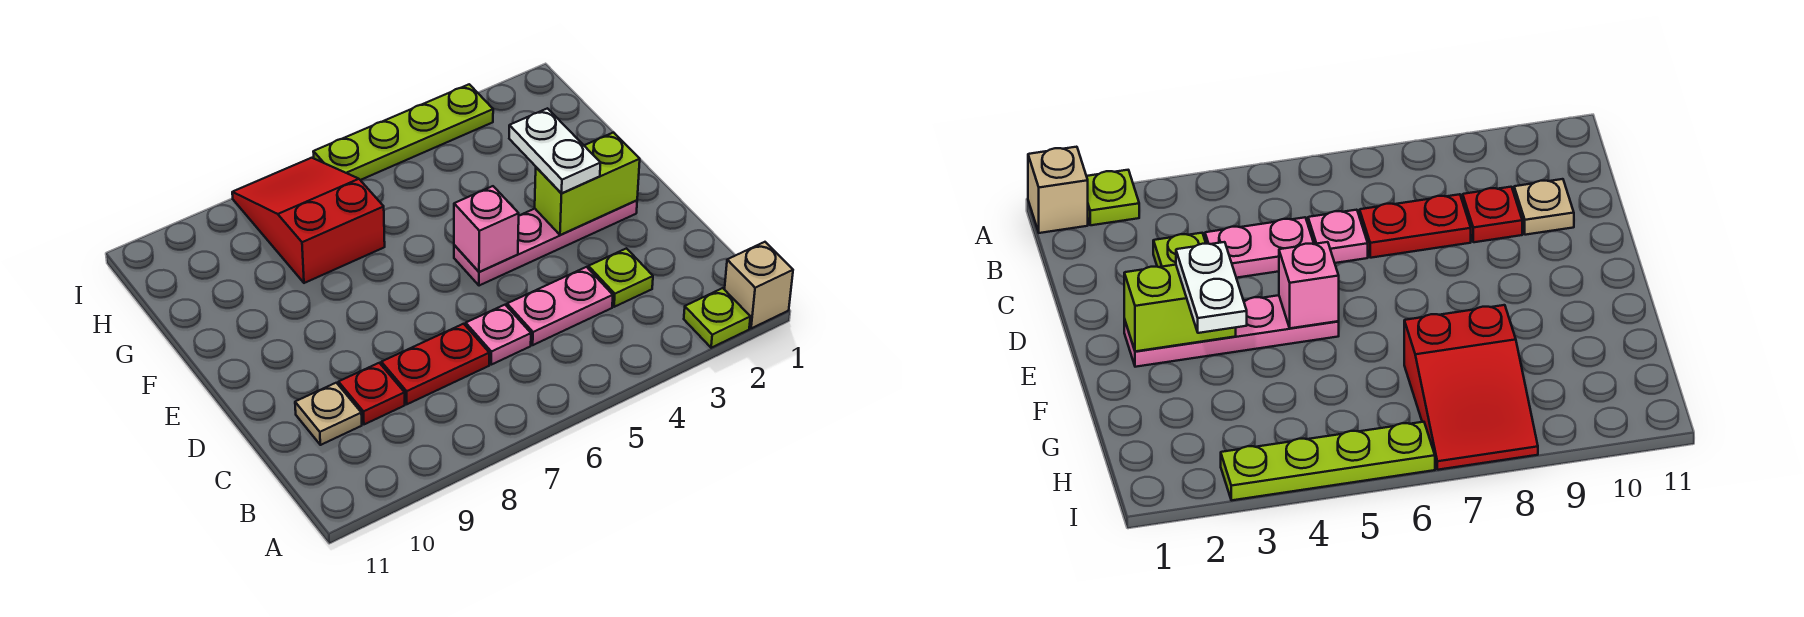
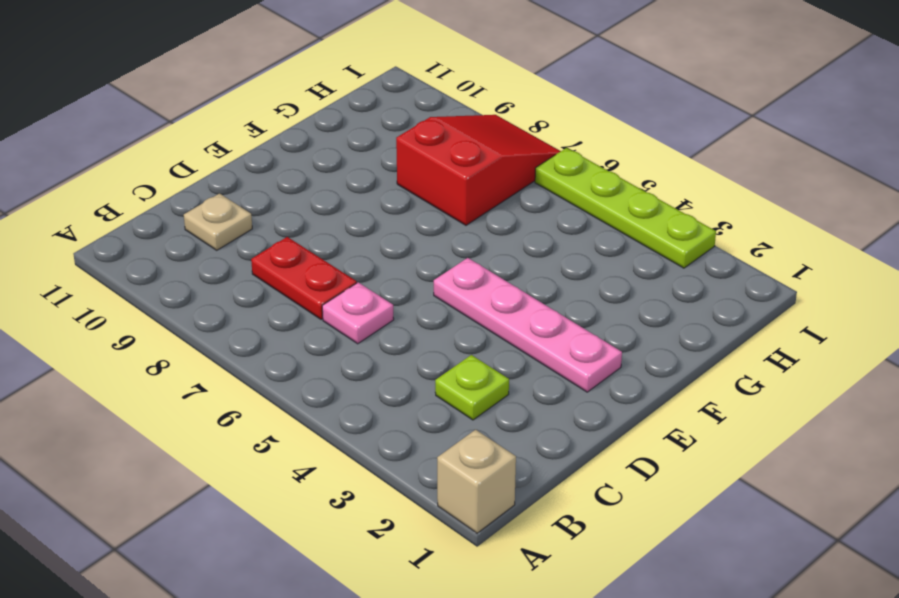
none -> lime 1x1 plate [684,288,750,348]
none -> pink 1x2 plate [507,267,613,345]
none -> red 1x1 plate [339,363,405,424]

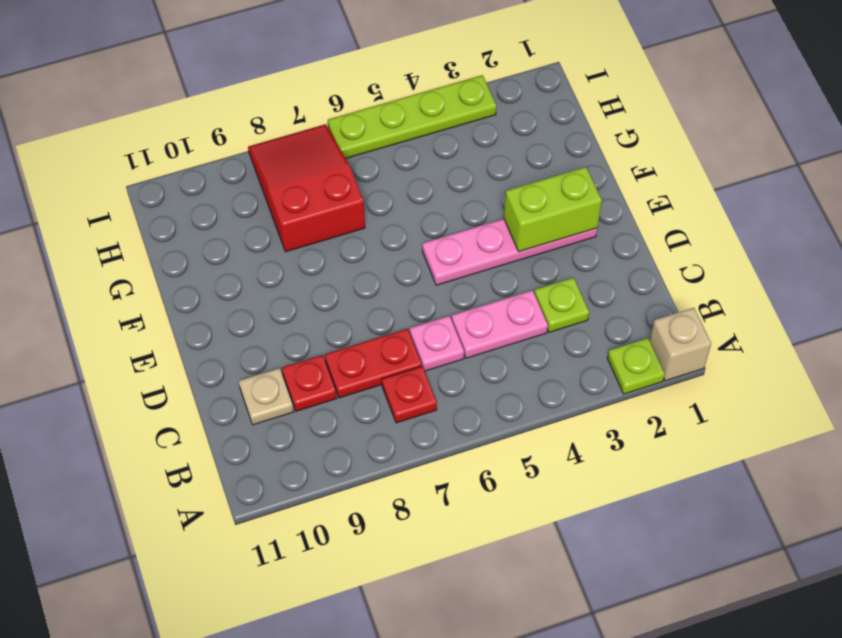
red 1x1 plate [382,366,437,423] -> none
none -> pink 1x1 brick [454,186,519,272]
none -> white 1x2 plate [509,108,601,194]

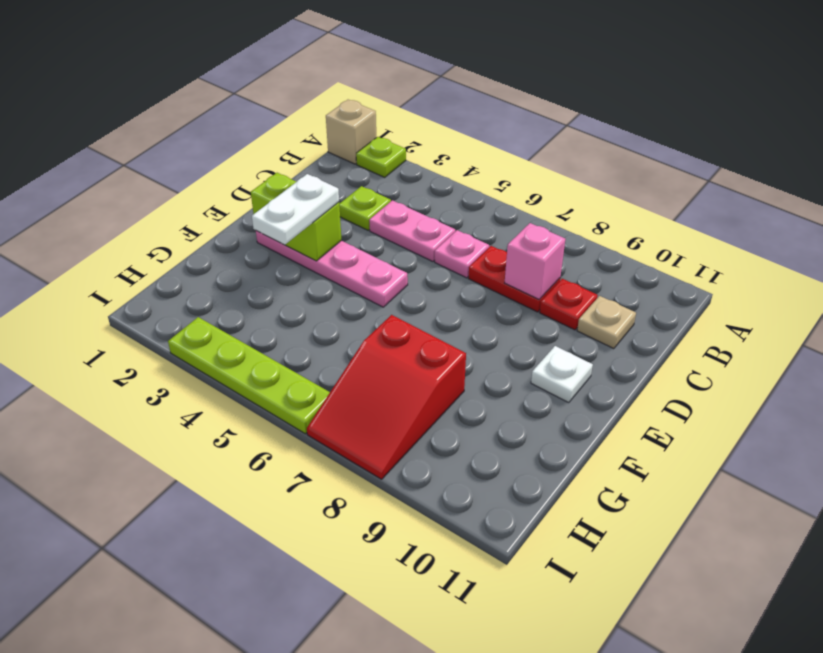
pink 1x1 brick [505,223,565,299] -> pink 1x1 brick moved to [454,186,519,272]
white 1x1 plate [531,346,593,403] -> none

